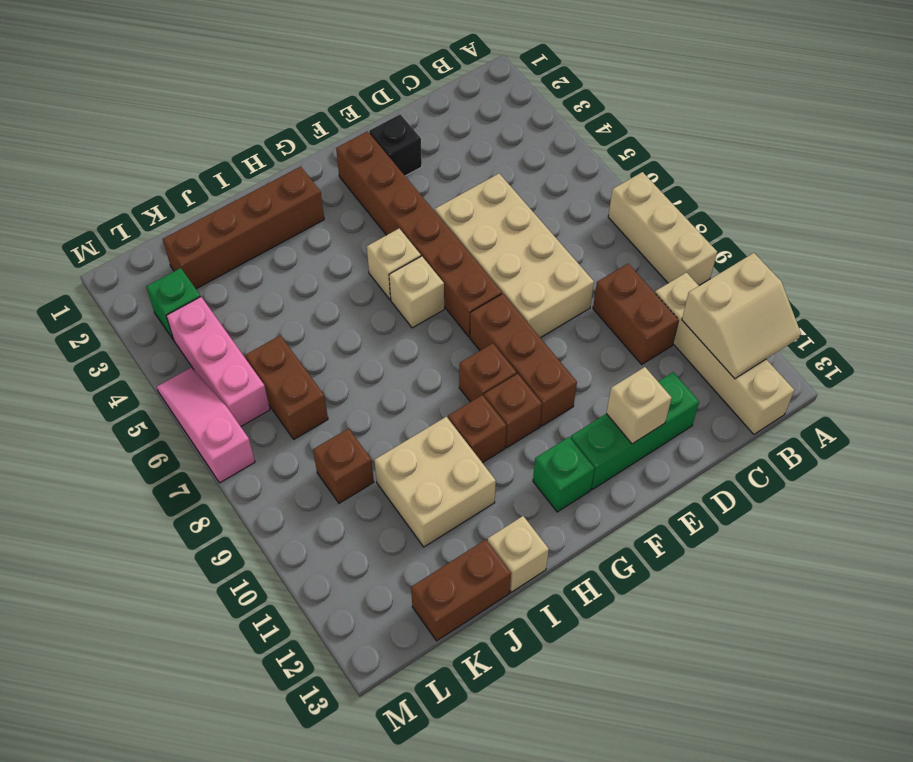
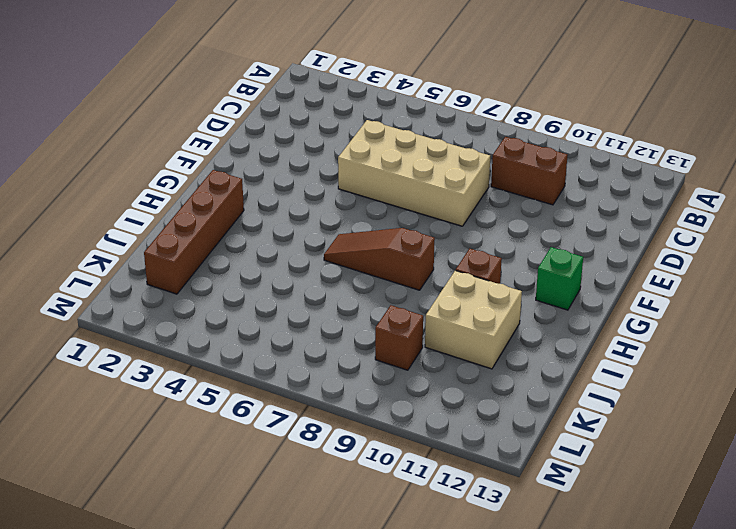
brown 1x3 slope [324,228,435,290] -> none
none -> tan 1x3 brick [608,172,717,285]
none -> tan 1x4 brick [655,272,794,434]
none -> green 1x3 brick [571,372,699,489]

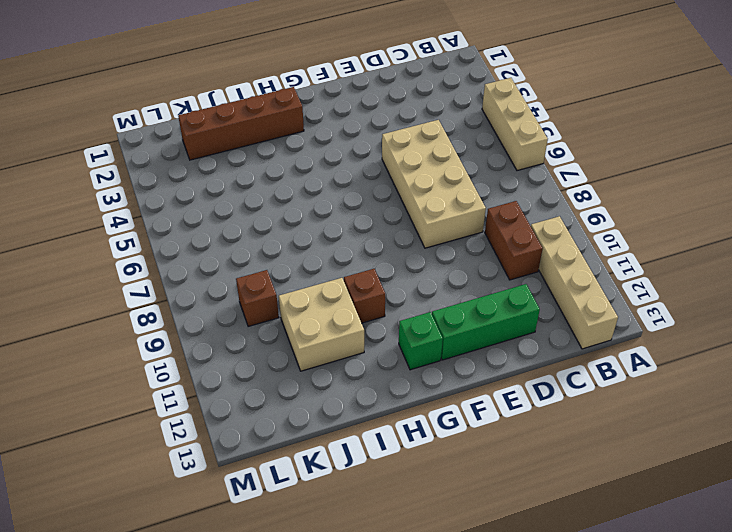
tan 1x3 brick [482,78,548,171] -> tan 1x3 brick moved to [608,172,717,285]
none -> black 1x1 brick [369,114,422,176]
none -> brown 1x6 brick [336,131,502,337]
none -> brown 1x3 brick [470,294,577,426]

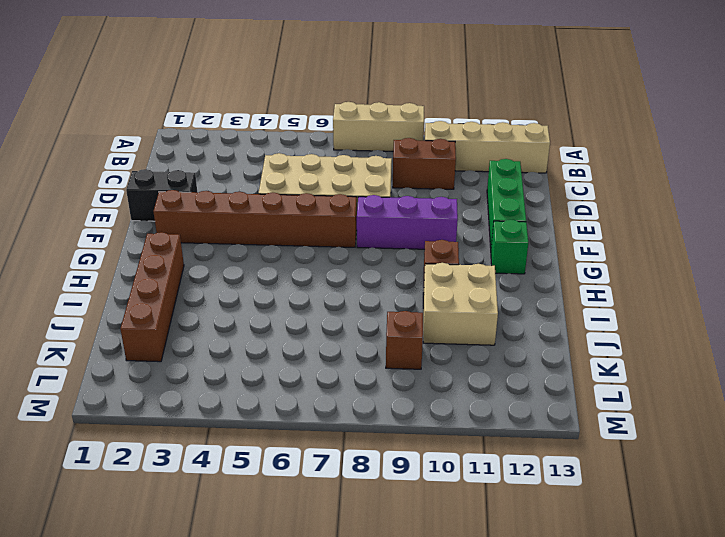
black 1x2 brick [126,169,198,221] -> black 1x1 brick [369,114,422,176]
purple 1x3 brick [357,195,458,249] -> brown 1x3 brick [470,294,577,426]
none -> tan 1x1 brick [367,229,421,300]
none -> tan 1x1 brick [389,256,444,328]
none -> brown 1x1 brick [459,343,517,402]

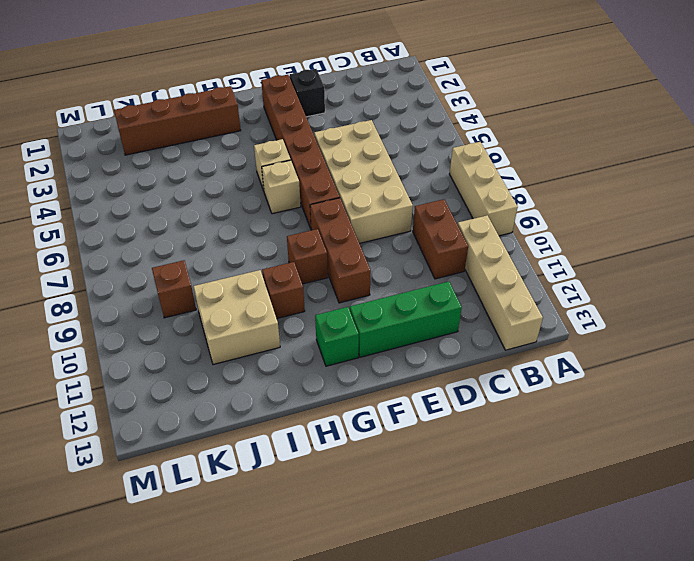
none -> brown 1x1 brick [484,374,542,447]
none -> tan 1x1 brick [488,516,549,592]
none -> brown 1x2 brick [411,540,511,641]

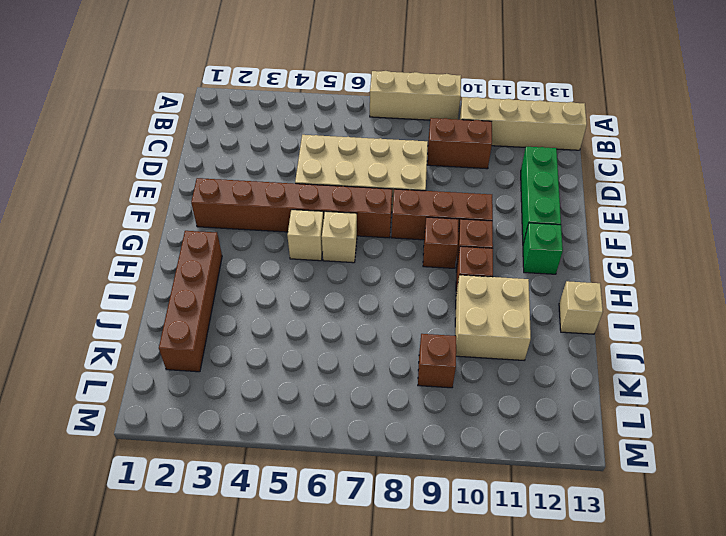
none -> black 1x1 brick [369,114,422,176]
none -> brown 1x2 brick [411,540,511,641]
none -> brown 1x2 brick [245,335,328,439]

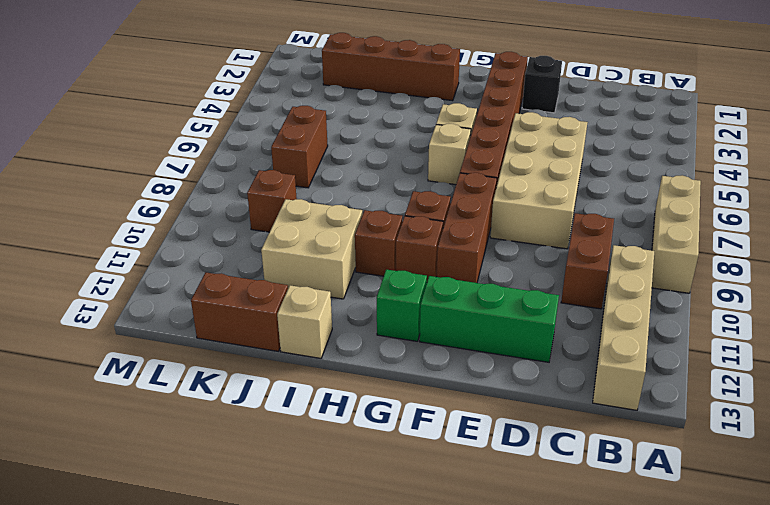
none -> green 1x1 brick [146,268,201,340]
none -> pink 1x3 brick [166,297,270,426]
none -> pink 1x3 slope [157,367,255,483]

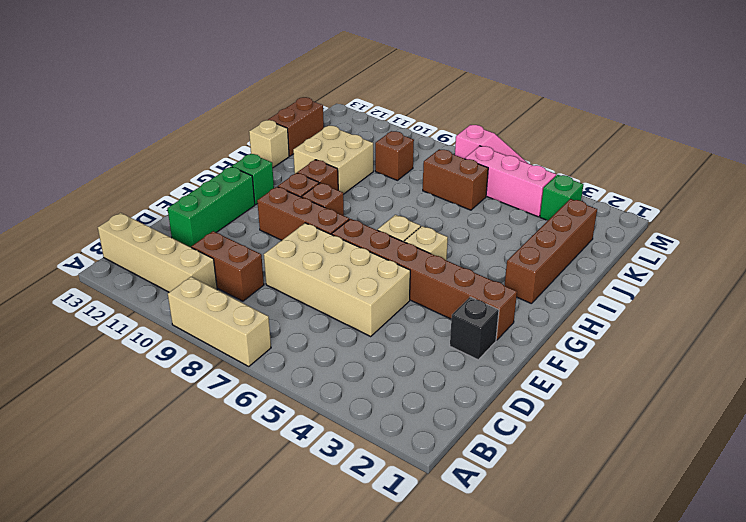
none -> tan 2x2 slope [682,253,801,379]
none -> tan 1x1 brick [606,367,672,444]

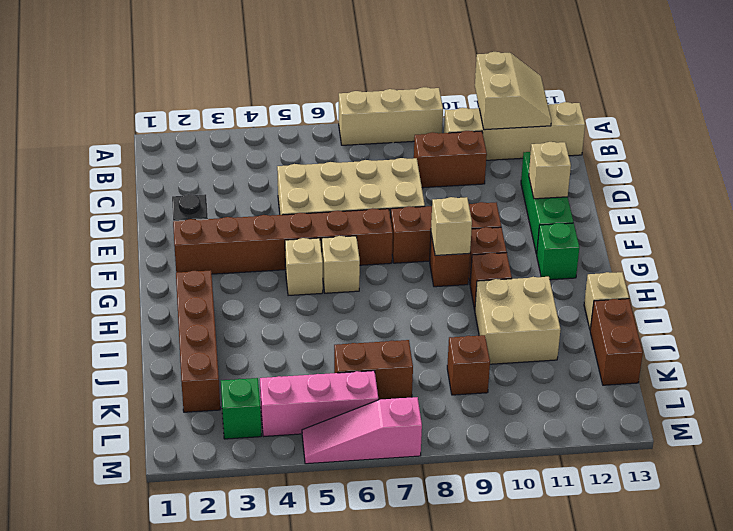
tan 1x1 brick [431,197,472,256] -> none

